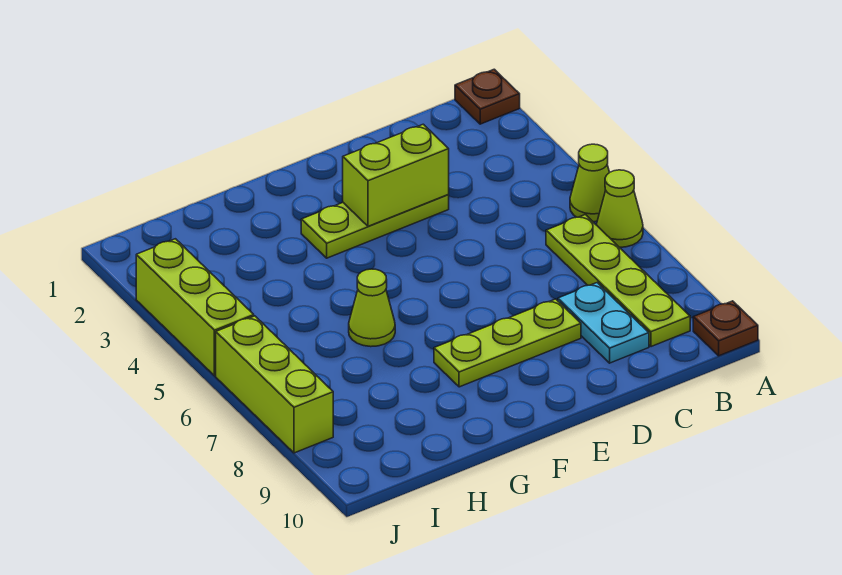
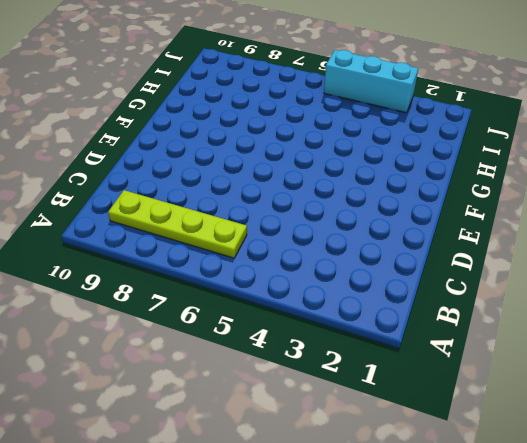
cyan 1x3 brick [324,50,418,113] -> lime 1x3 brick [136,239,254,376]
none -> brown 1x1 plate [455,69,520,124]
none -> lime 1x1 cone [570,144,610,222]
none -> lime 1x1 cone [596,170,643,247]

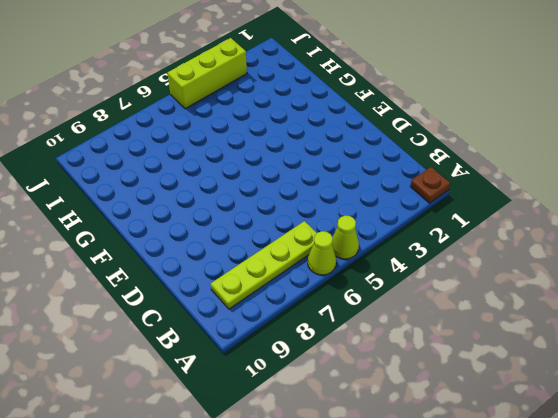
none -> brown 1x1 plate [693,301,758,356]
none -> cyan 1x2 plate [558,283,649,363]
none -> lime 1x3 plate [301,195,449,258]

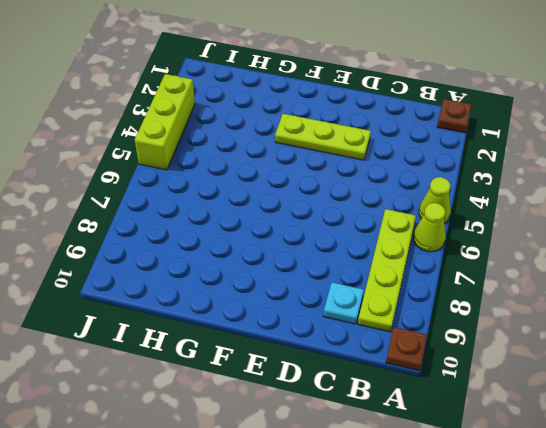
cyan 1x1 plate [323,283,364,324] -> cyan 1x2 plate [558,283,649,363]
none -> lime 1x3 plate [434,299,581,387]
none -> lime 1x1 cone [349,269,395,347]
none -> lime 1x3 brick [216,316,333,453]

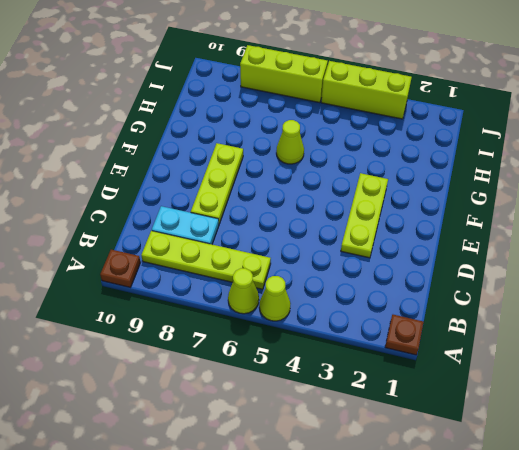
none -> lime 1x2 brick [343,124,449,226]

